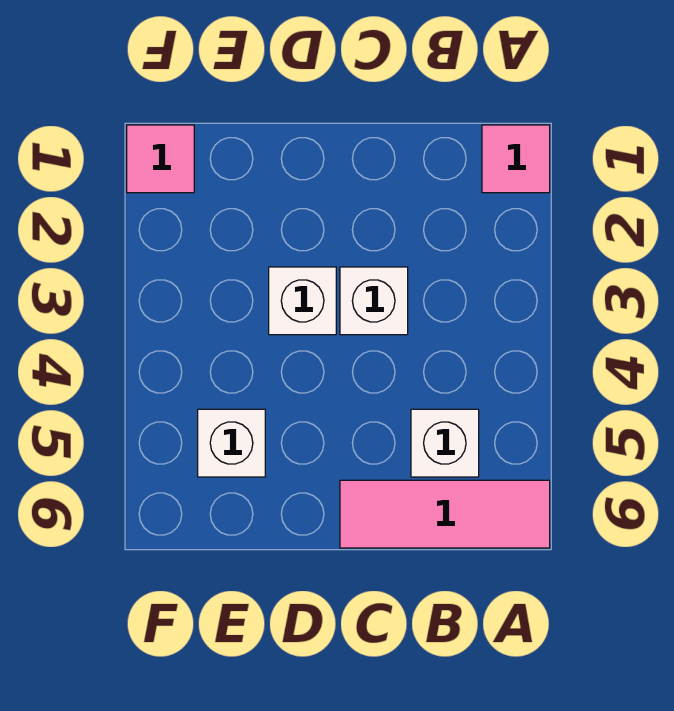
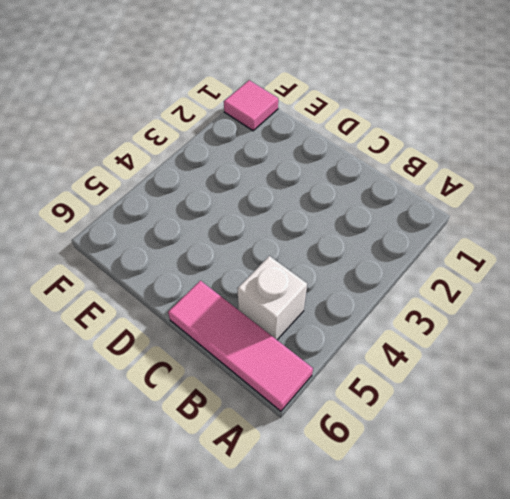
none -> pink 1x1 tile [482,125,550,193]
none -> white 1x1 brick [340,267,408,335]

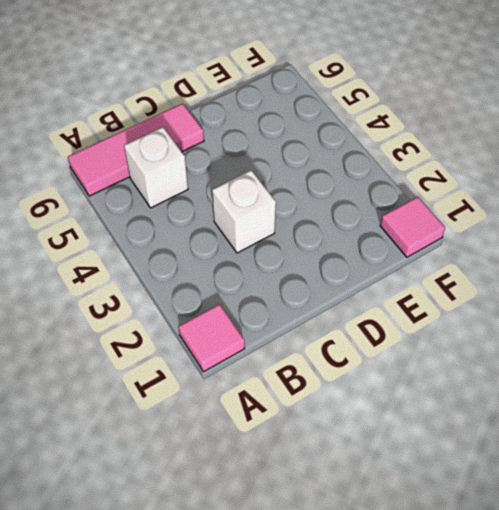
none -> white 1x1 brick [269,267,336,335]
none -> white 1x1 brick [198,409,265,477]

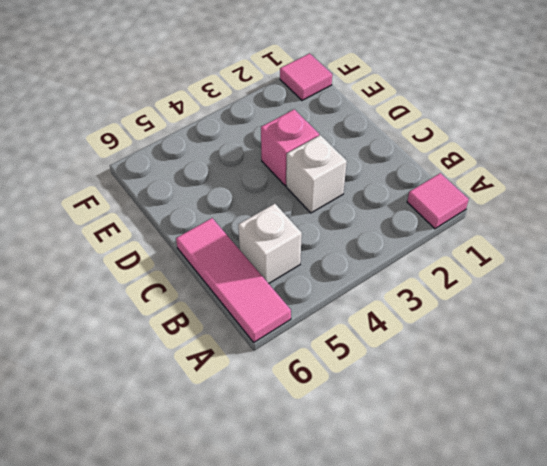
pink 1x1 brick [261,109,319,186] -> white 1x1 brick [269,267,336,335]
none -> white 1x1 brick [198,409,265,477]

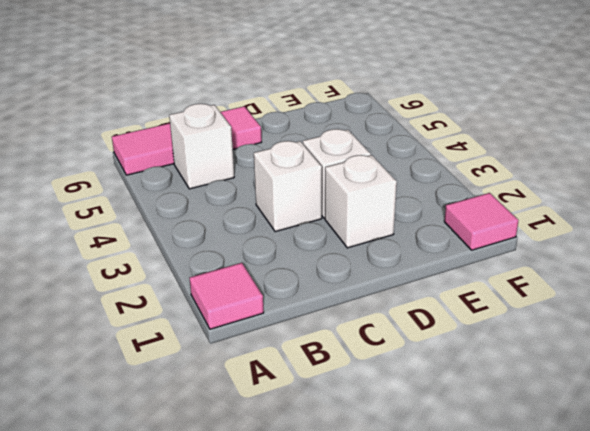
white 1x1 brick [325,155,397,248] -> white 1x1 brick moved to [198,409,265,477]

